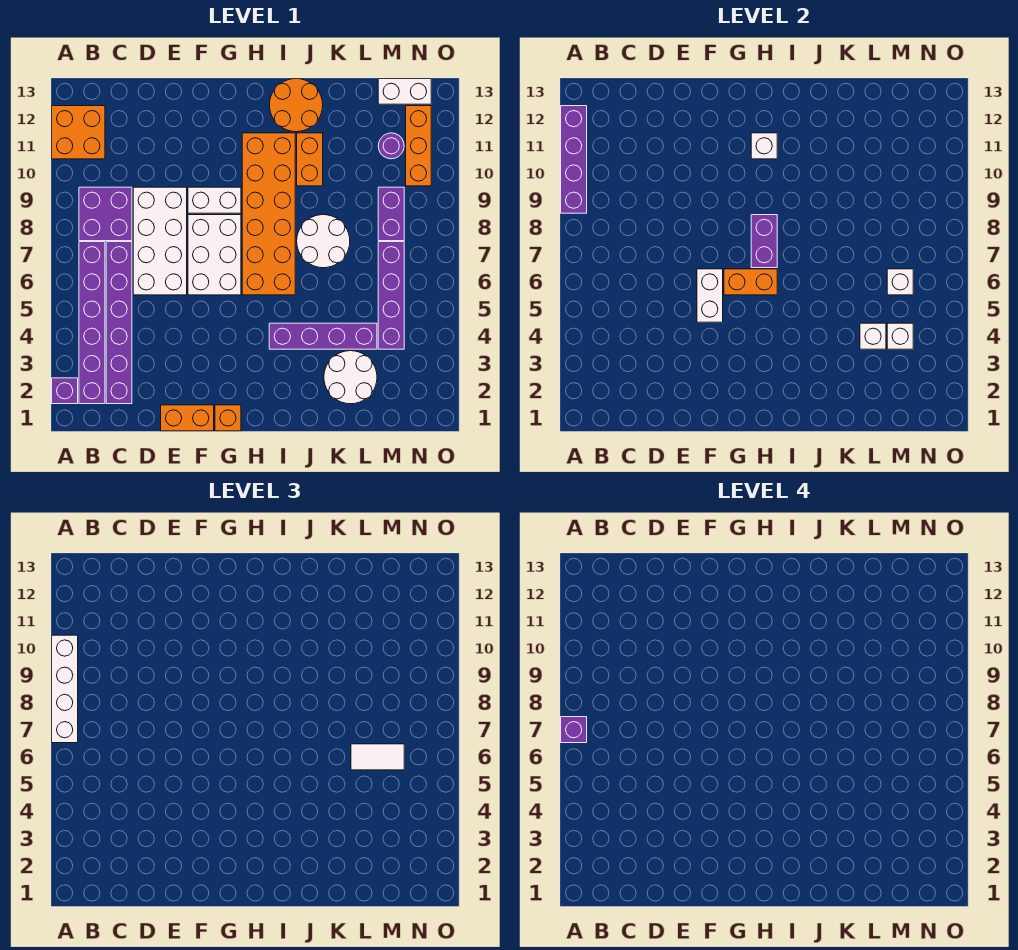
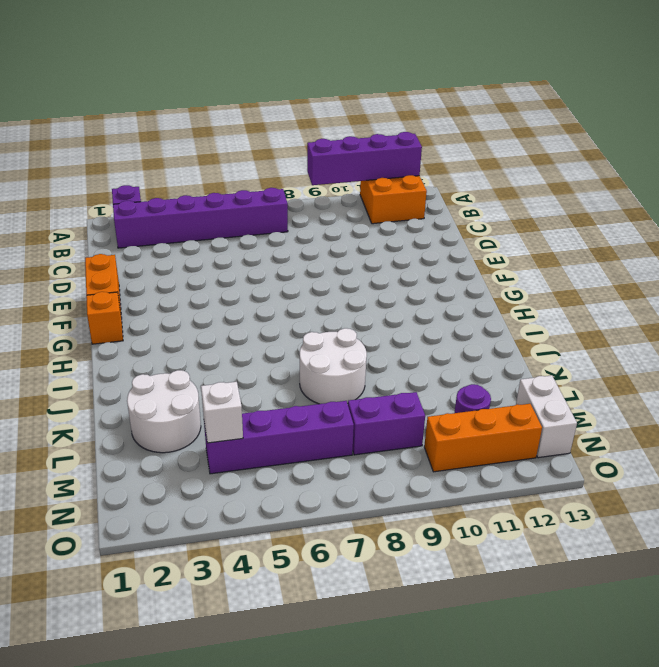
none -> purple 2x2 brick [79,187,132,241]
none -> purple 1x6 brick [106,242,132,404]
none -> white 2x4 brick [133,187,187,295]
none -> white 2x3 brick [188,215,241,295]

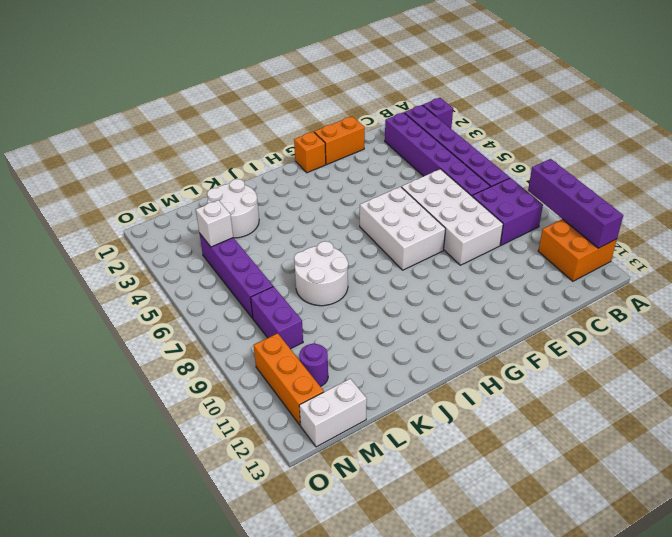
none -> white 1x2 brick [188,187,241,213]
none -> orange 2x6 brick [242,133,295,295]
none -> purple 1x4 brick [269,323,377,349]
none -> orange 2x2 round brick [270,79,323,132]

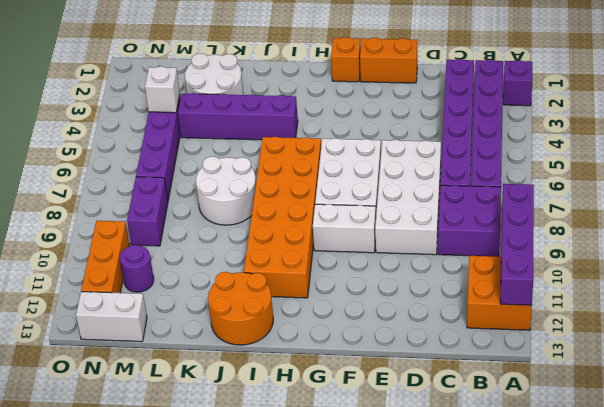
none -> orange 1x2 brick [297,133,323,186]
none -> white 1x2 brick [697,269,723,322]
none -> orange 1x2 brick [724,269,777,295]
none -> purple 1x2 brick [751,215,777,268]

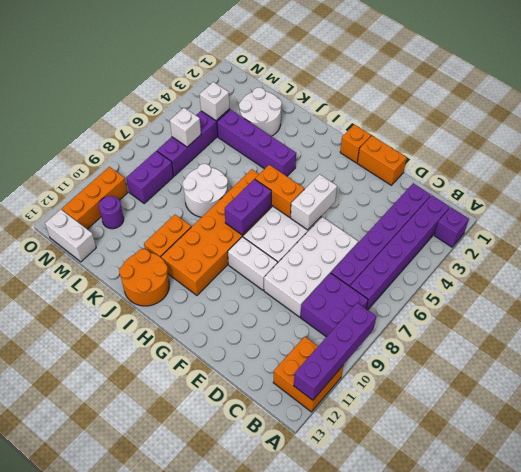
none -> white 1x1 brick [751,133,777,159]
none -> white 1x1 brick [860,323,886,349]
none -> white 1x4 brick [52,635,78,743]
none -> white 1x2 tile [351,744,404,770]

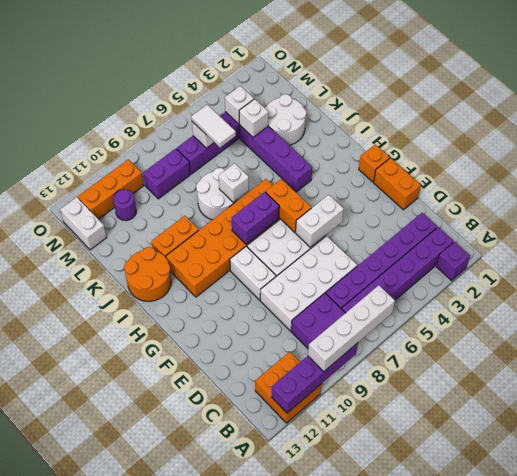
white 1x1 brick [219,163,249,202] -> white 1x1 brick moved to [751,133,777,159]
none -> purple 1x1 brick [561,717,587,743]

